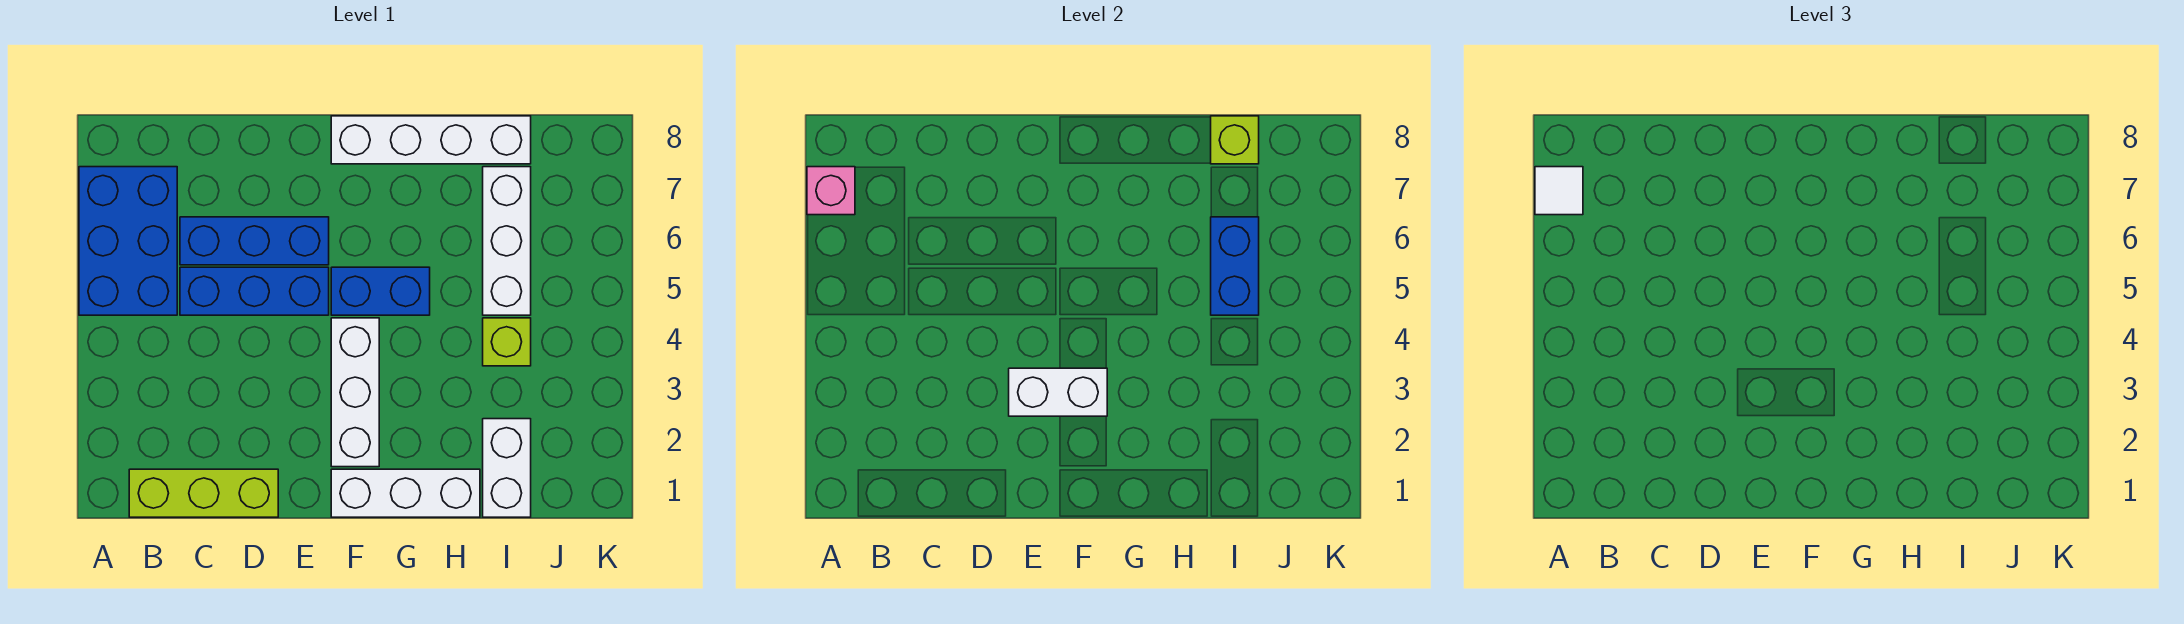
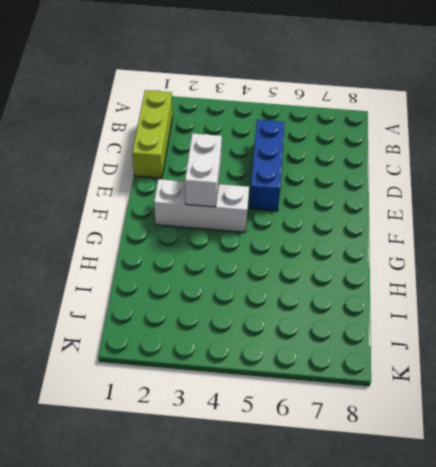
none -> blue 2x3 brick [79,167,177,315]
none -> blue 1x3 brick [180,217,329,265]
none -> white 1x3 brick [331,469,480,517]

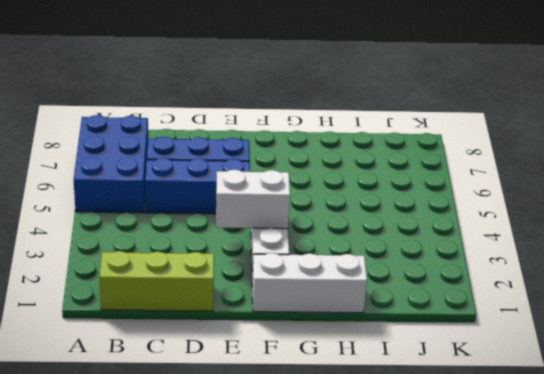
none -> blue 1x2 brick [331,267,430,315]
none -> white 1x4 brick [331,116,531,164]
none -> white 1x2 brick [483,419,531,517]

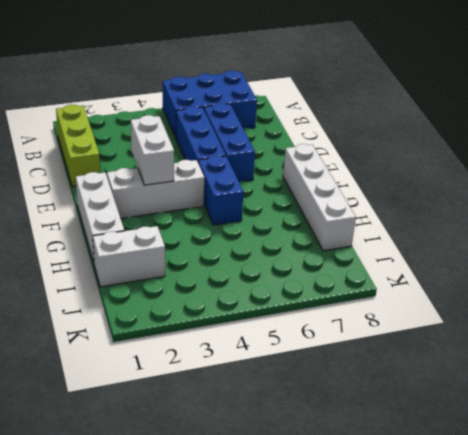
none -> lime 1x1 brick [483,318,531,366]
none -> white 1x3 brick [483,167,531,315]
none -> pink 1x1 brick [807,167,855,215]

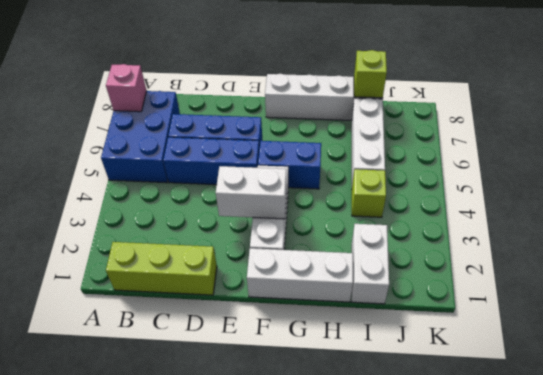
none -> blue 1x2 brick [1211,217,1259,315]
none -> white 1x1 tile [1535,167,1583,215]

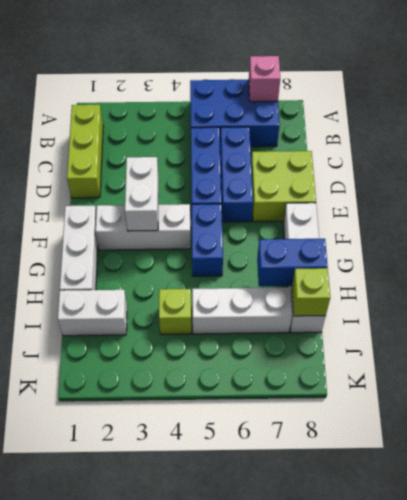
lime 2x2 brick [251,151,316,222] -> none
blue 1x2 brick [257,239,328,286] -> blue 1x2 brick moved to [1211,217,1259,315]
none -> white 1x1 tile [1535,167,1583,215]

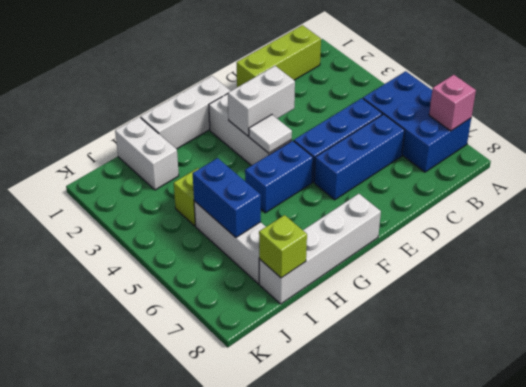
white 1x1 tile [249,115,292,153] -> white 1x1 tile moved to [1535,167,1583,215]

